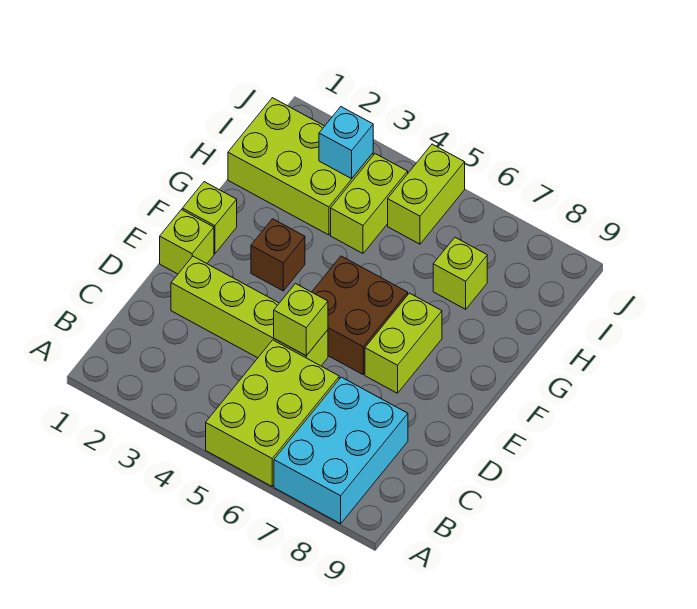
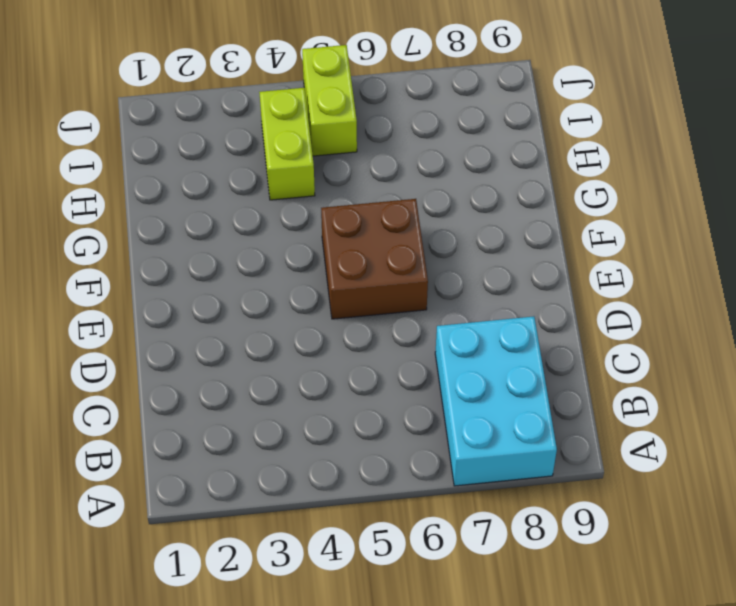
none -> lime 2x3 brick [206,340,339,486]
none -> lime 1x4 brick [171,256,328,366]
none -> lime 1x1 brick [160,210,214,274]

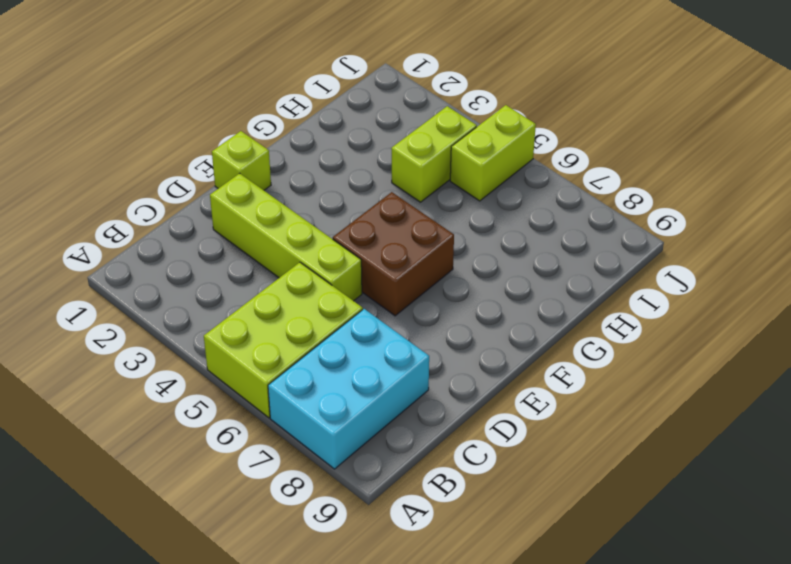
none -> lime 1x2 brick [365,293,442,393]
none -> lime 1x1 brick [182,182,237,254]
none -> brown 1x1 brick [251,219,305,291]

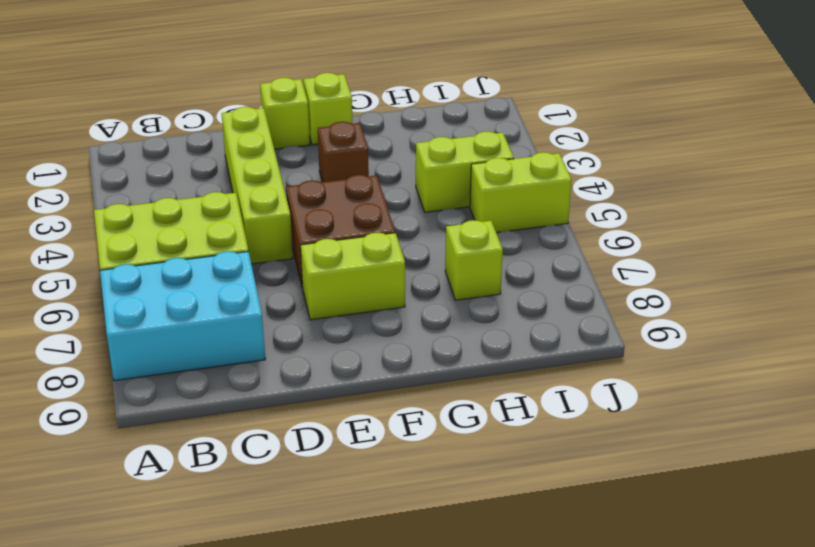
none -> lime 2x3 brick [228,98,373,235]
none -> lime 1x1 brick [274,284,328,356]
none -> cyan 1x1 brick [319,107,373,179]

